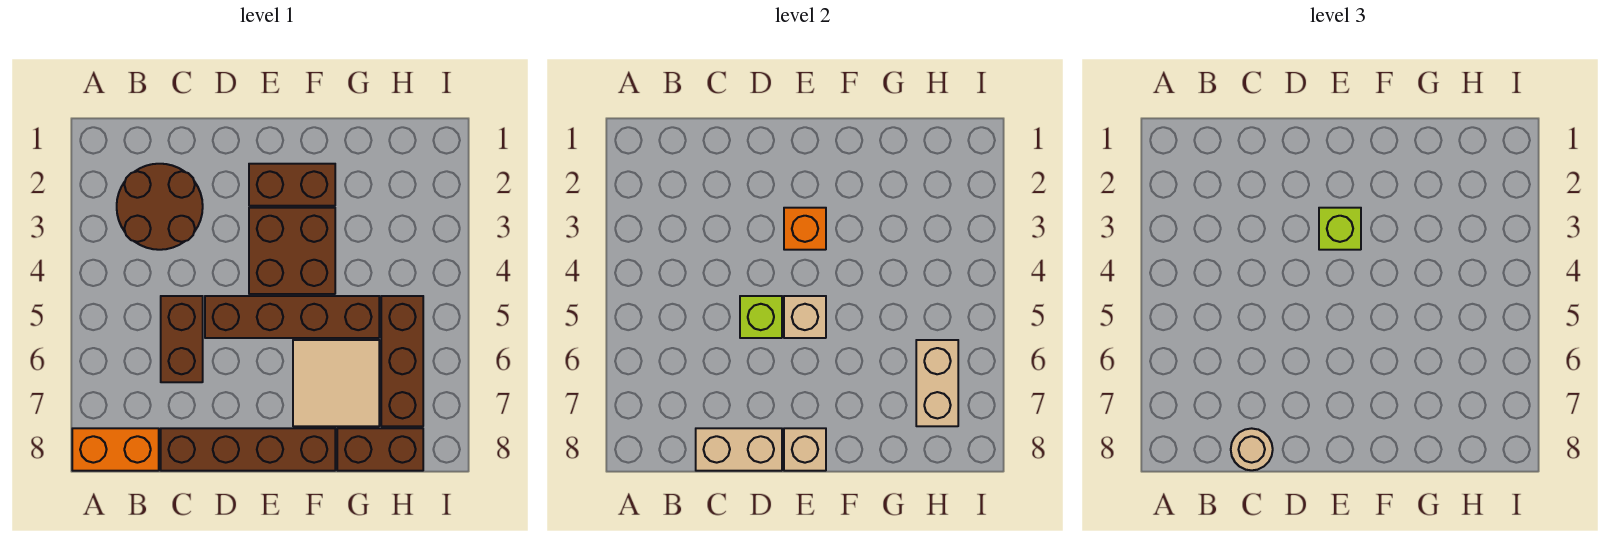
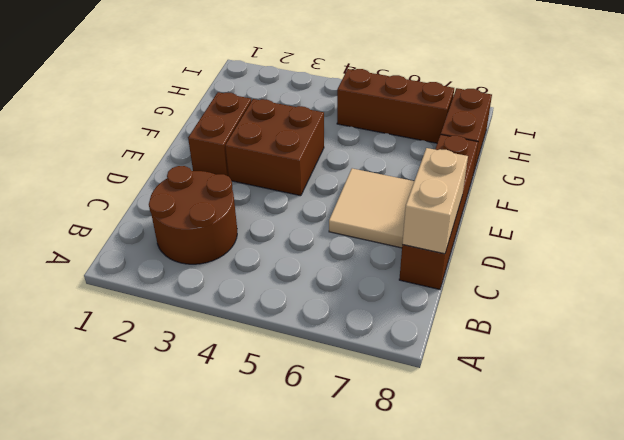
tan 2x2 tile [329,168,414,248] -> tan 2x2 tile moved to [293,340,379,426]
none -> orange 1x2 brick [72,428,159,471]
none -> brown 1x2 brick [161,296,203,382]
none -> brown 1x4 brick [205,296,379,338]

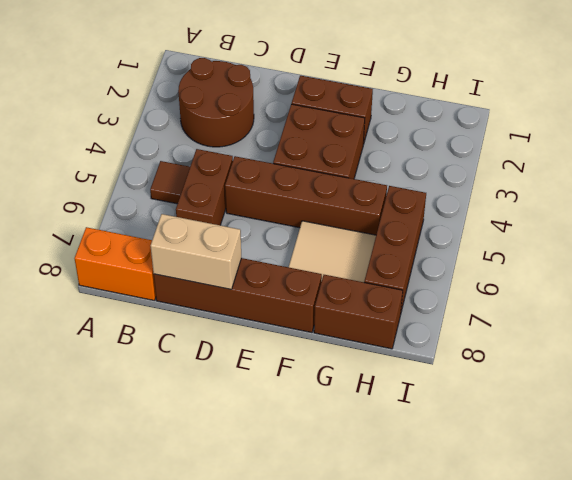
brown 1x1 tile [150,161,190,204] -> none
none -> lime 1x1 brick [740,296,782,338]
none -> orange 1x1 brick [784,208,826,250]
none -> tan 1x1 brick [784,296,826,338]

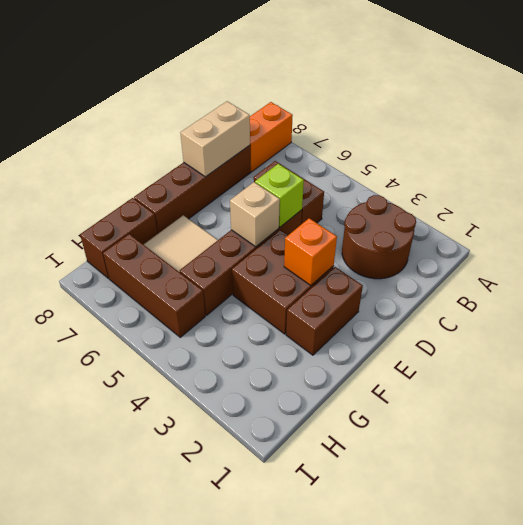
none -> tan 1x1 brick [784,428,826,471]
none -> tan 1x2 brick [916,340,958,426]
none -> tan 1x1 round brick [1231,428,1273,470]

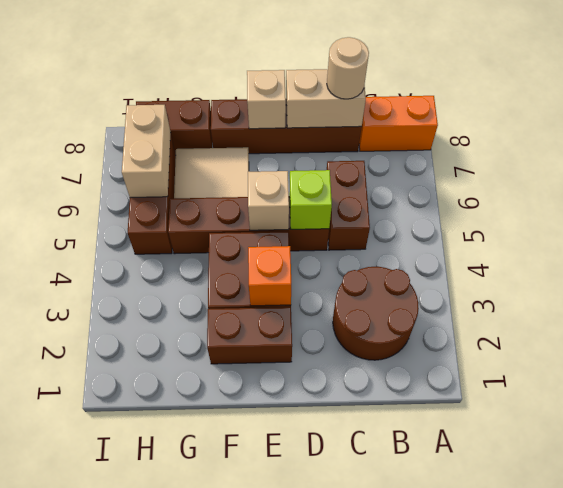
none -> lime 1x1 brick [1319,208,1361,250]

